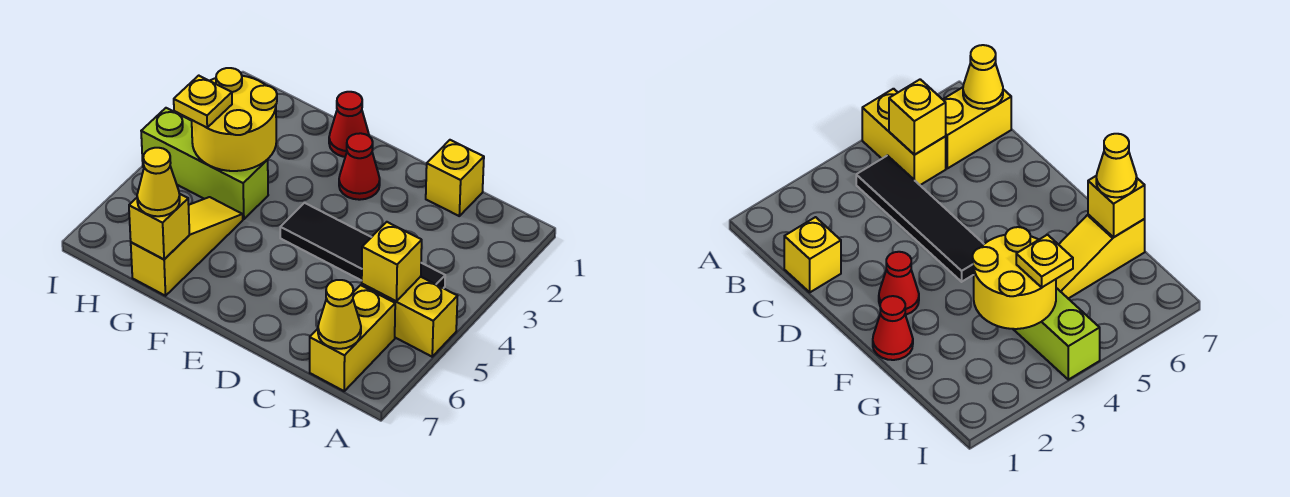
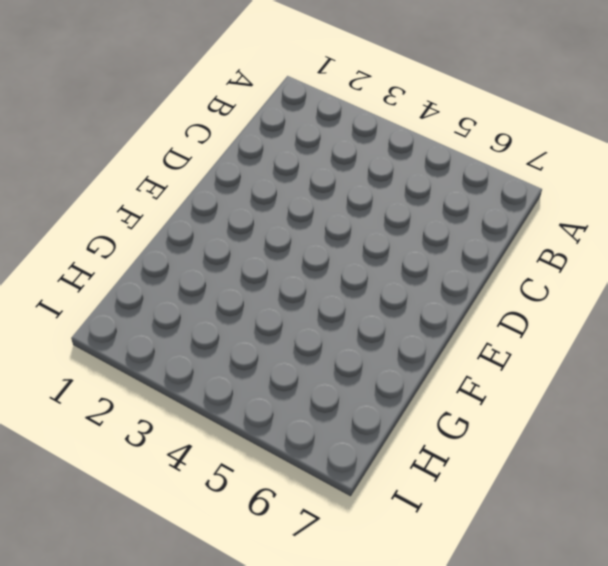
none -> yellow 1x2 brick [362,277,457,357]
none -> black 1x4 tile [280,203,445,288]
none -> yellow 1x2 brick [310,285,395,391]

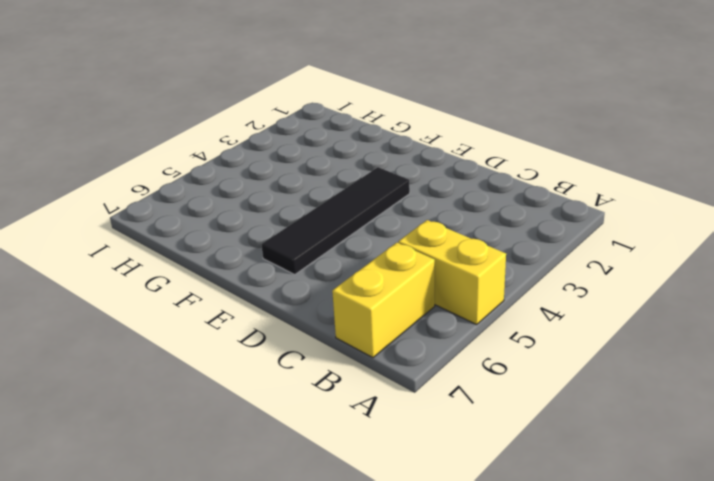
black 1x4 tile [261,167,410,274] -> black 1x4 tile turned to [280,203,445,288]
none -> yellow 1x1 brick [426,140,484,216]
none -> red 1x1 cone [339,133,380,200]
none -> red 1x1 cone [329,92,369,157]

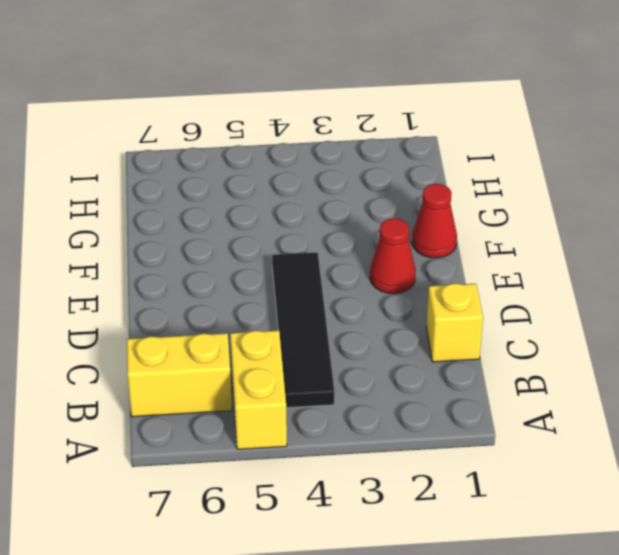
none -> lime 1x3 brick [141,108,268,219]
none -> yellow 1x3 slope [131,197,243,296]
none -> yellow 1x1 brick [362,222,422,301]

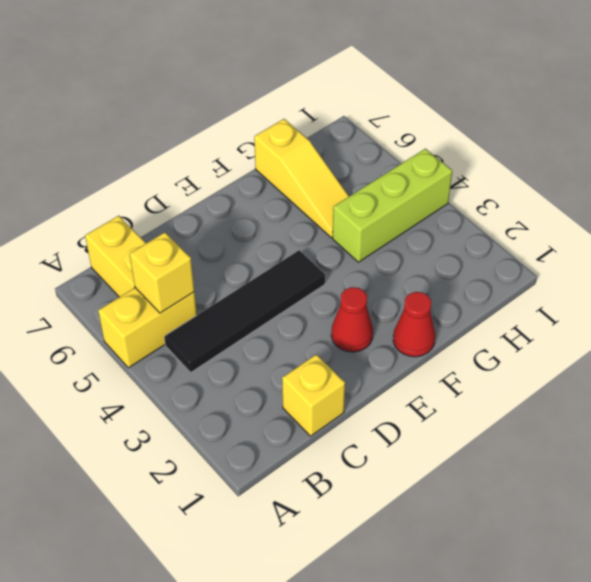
none -> yellow 1x1 cone [318,280,361,349]
none -> yellow 2x2 round brick [192,68,277,171]
none -> yellow 1x1 brick [129,194,190,259]

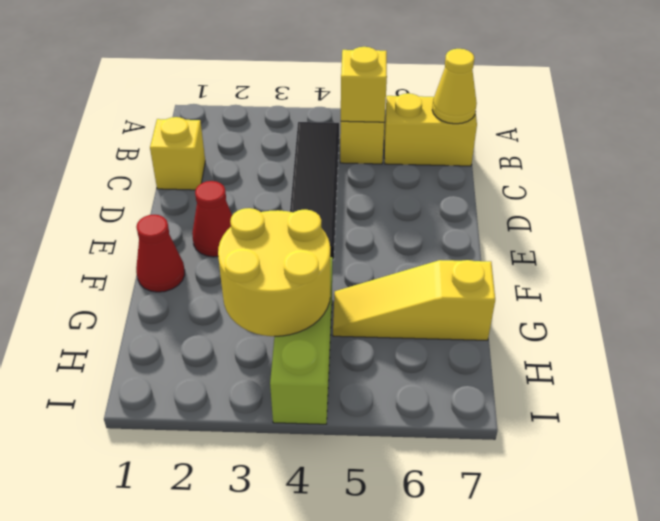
none -> yellow 1x1 brick [129,194,190,259]
none -> yellow 1x1 cone [137,148,180,216]
none -> yellow 1x1 plate [174,76,232,128]

